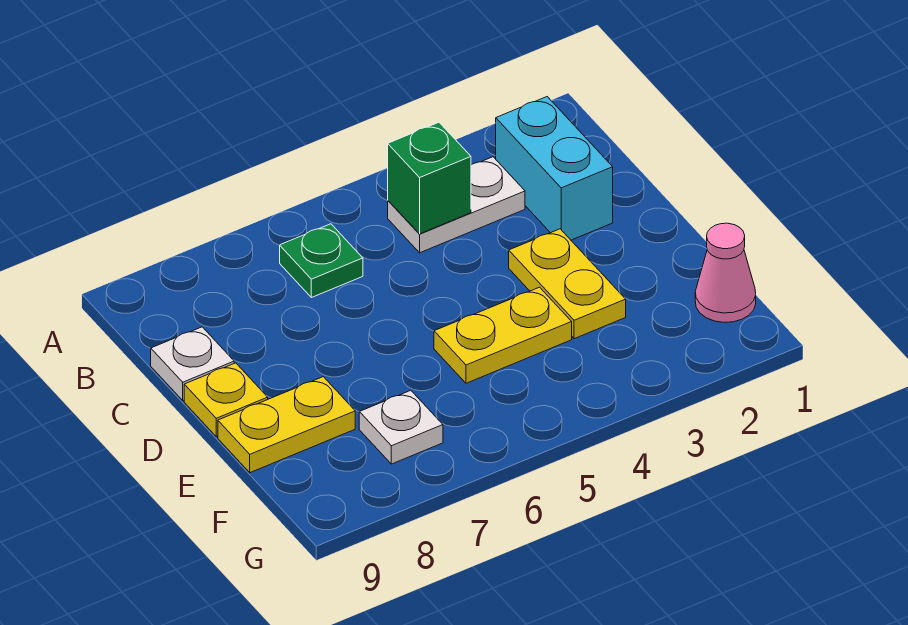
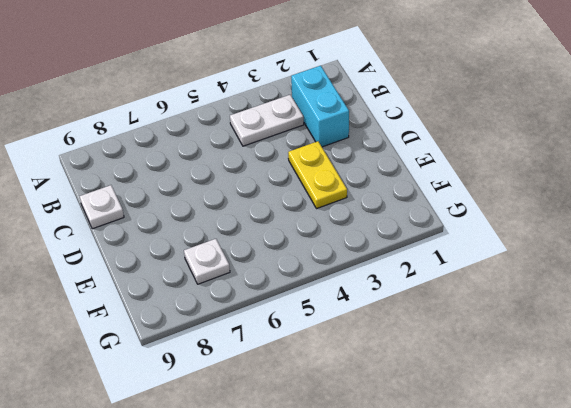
none -> green 1x1 plate [280,224,363,298]
none -> yellow 1x1 plate [184,363,268,437]

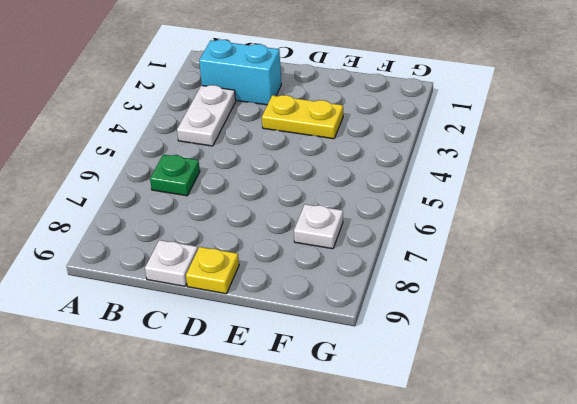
none -> yellow 1x2 plate [434,287,572,383]
none -> yellow 1x2 plate [218,377,355,473]

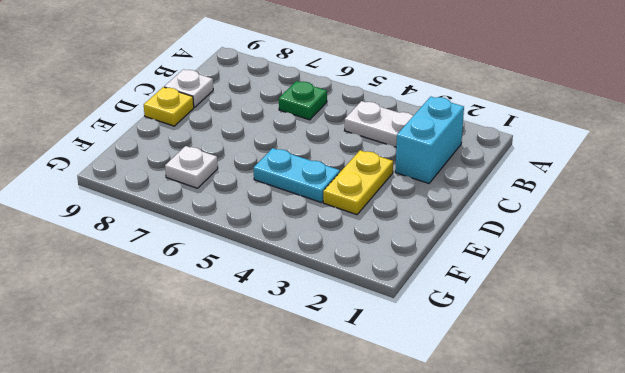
cyan 1x2 plate [254,148,340,203] -> yellow 1x2 plate [434,287,572,383]
none -> yellow 1x2 plate [218,377,355,473]
none -> pink 1x1 cone [695,223,756,322]

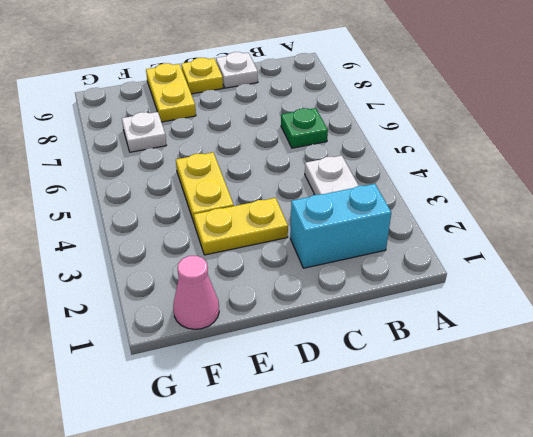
none -> green 1x1 brick [388,122,471,234]

